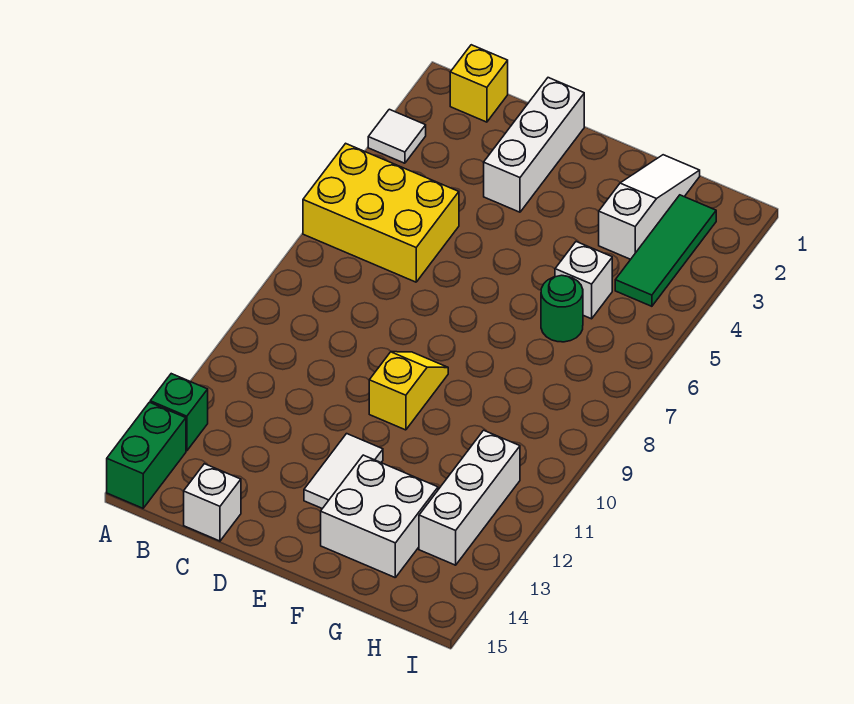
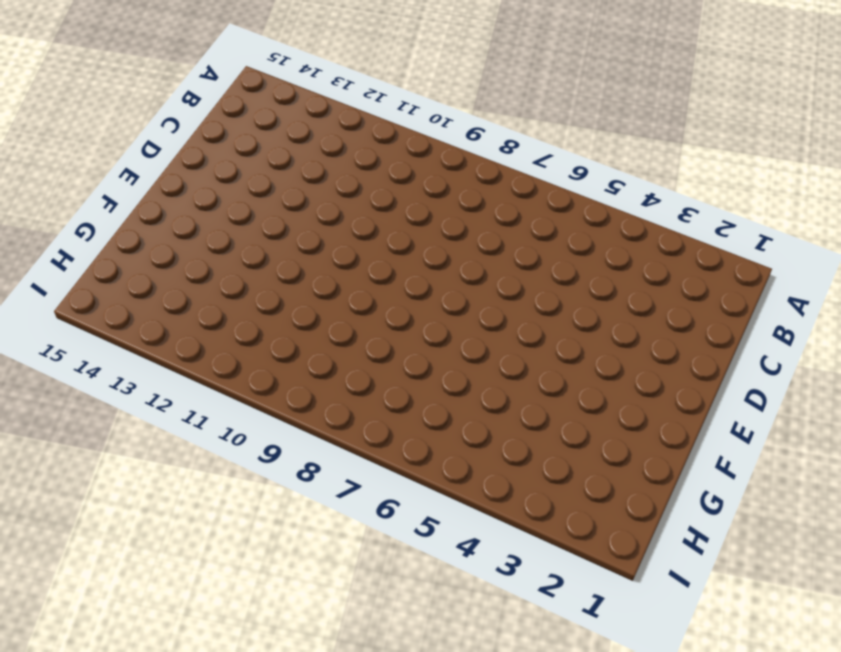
none -> white 1x1 tile [368,109,426,163]
none -> yellow 2x3 brick [303,143,459,282]
none -> green 1x1 brick [150,374,208,451]

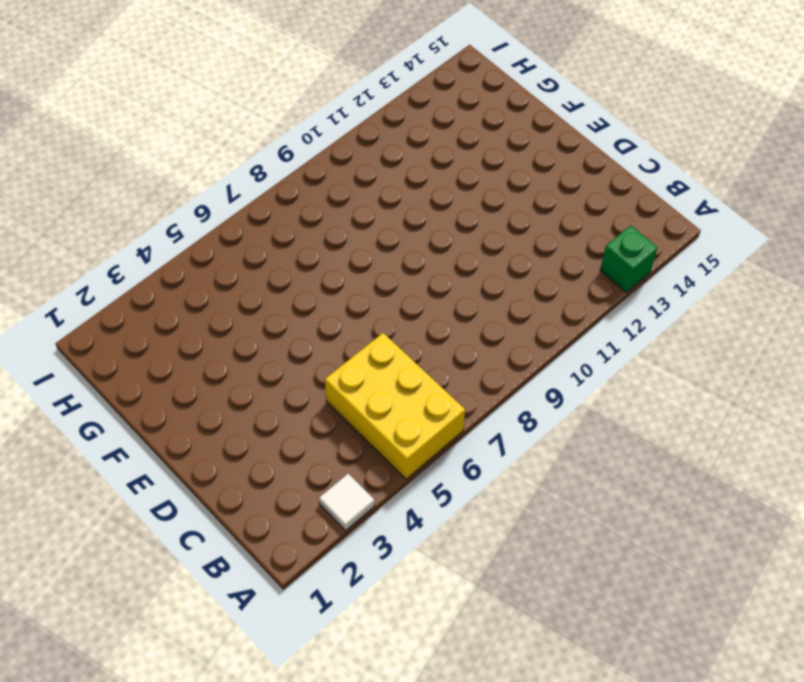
none -> green 1x2 brick [107,402,186,508]
none -> yellow 1x1 brick [450,45,508,122]
none -> white 1x1 brick [184,464,241,541]

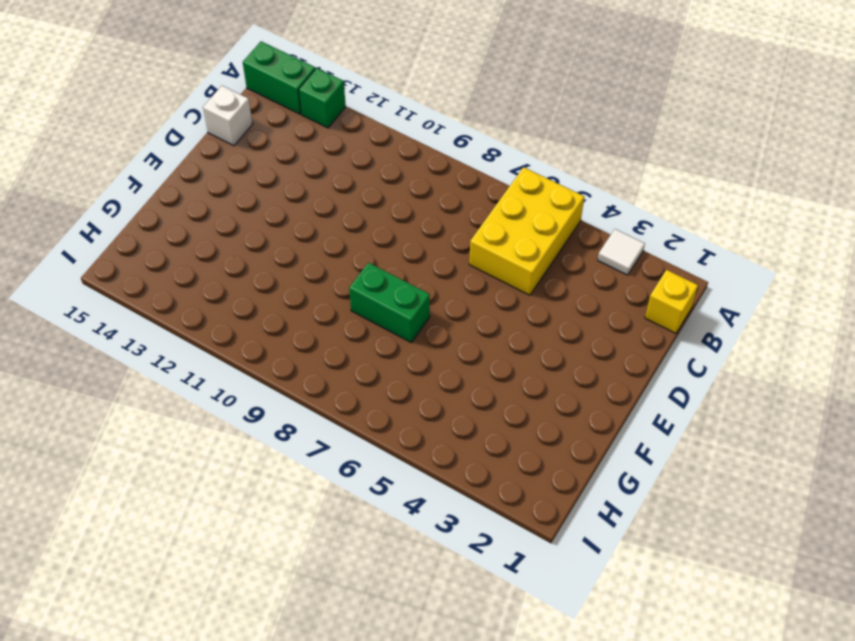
green 1x2 brick [349,263,430,342] -> none
none -> white 1x3 brick [484,78,584,212]
none -> yellow 1x2 slope [369,352,448,430]
none -> white 1x2 tile [304,434,383,509]

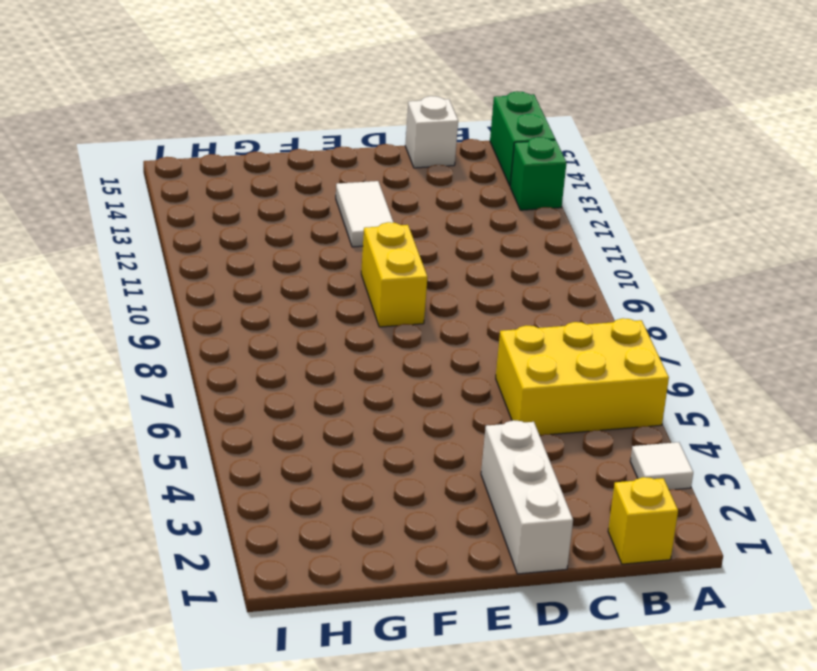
yellow 1x2 brick [361,222,427,327] -> yellow 1x2 slope [369,352,448,430]
none -> white 2x2 brick [321,455,438,577]
none -> white 1x3 slope [599,155,700,259]
none -> white 1x1 brick [555,242,612,319]

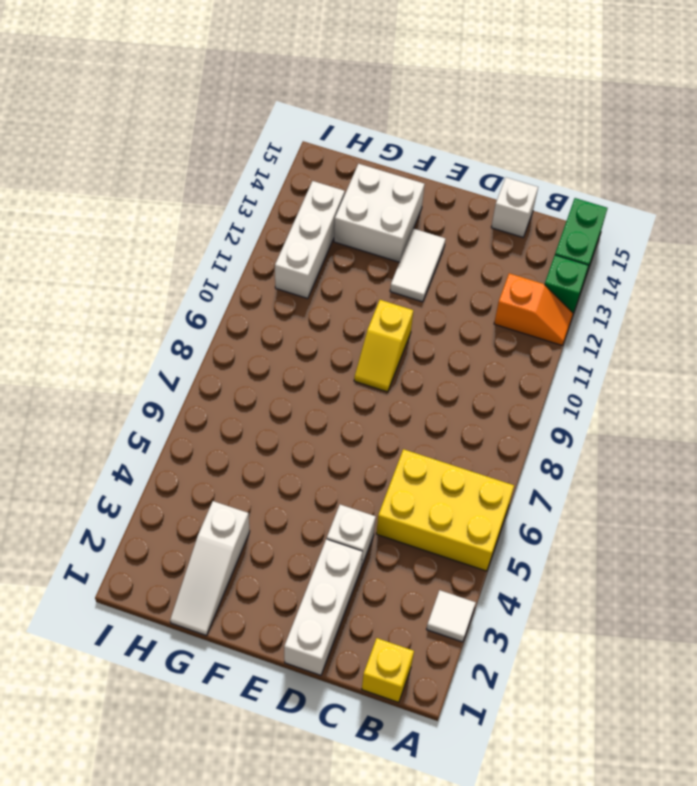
orange 1x2 slope [494,273,573,345] -> none
white 1x1 brick [327,505,376,568] -> white 1x1 brick moved to [555,242,612,319]
none -> green 1x1 round brick [541,275,583,342]
none -> green 1x3 tile [615,195,716,306]

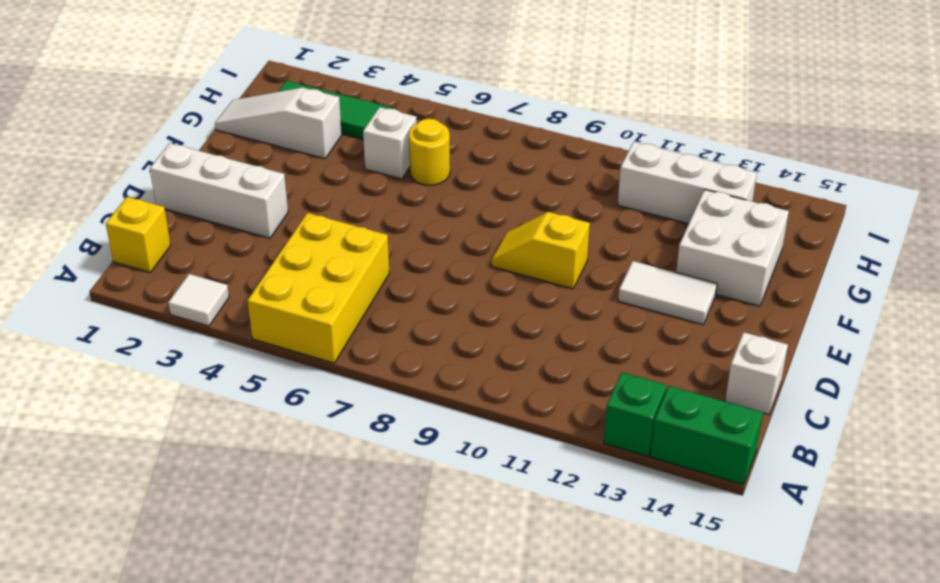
yellow 1x1 round brick [409,119,450,185] -> green 1x1 round brick [541,275,583,342]

